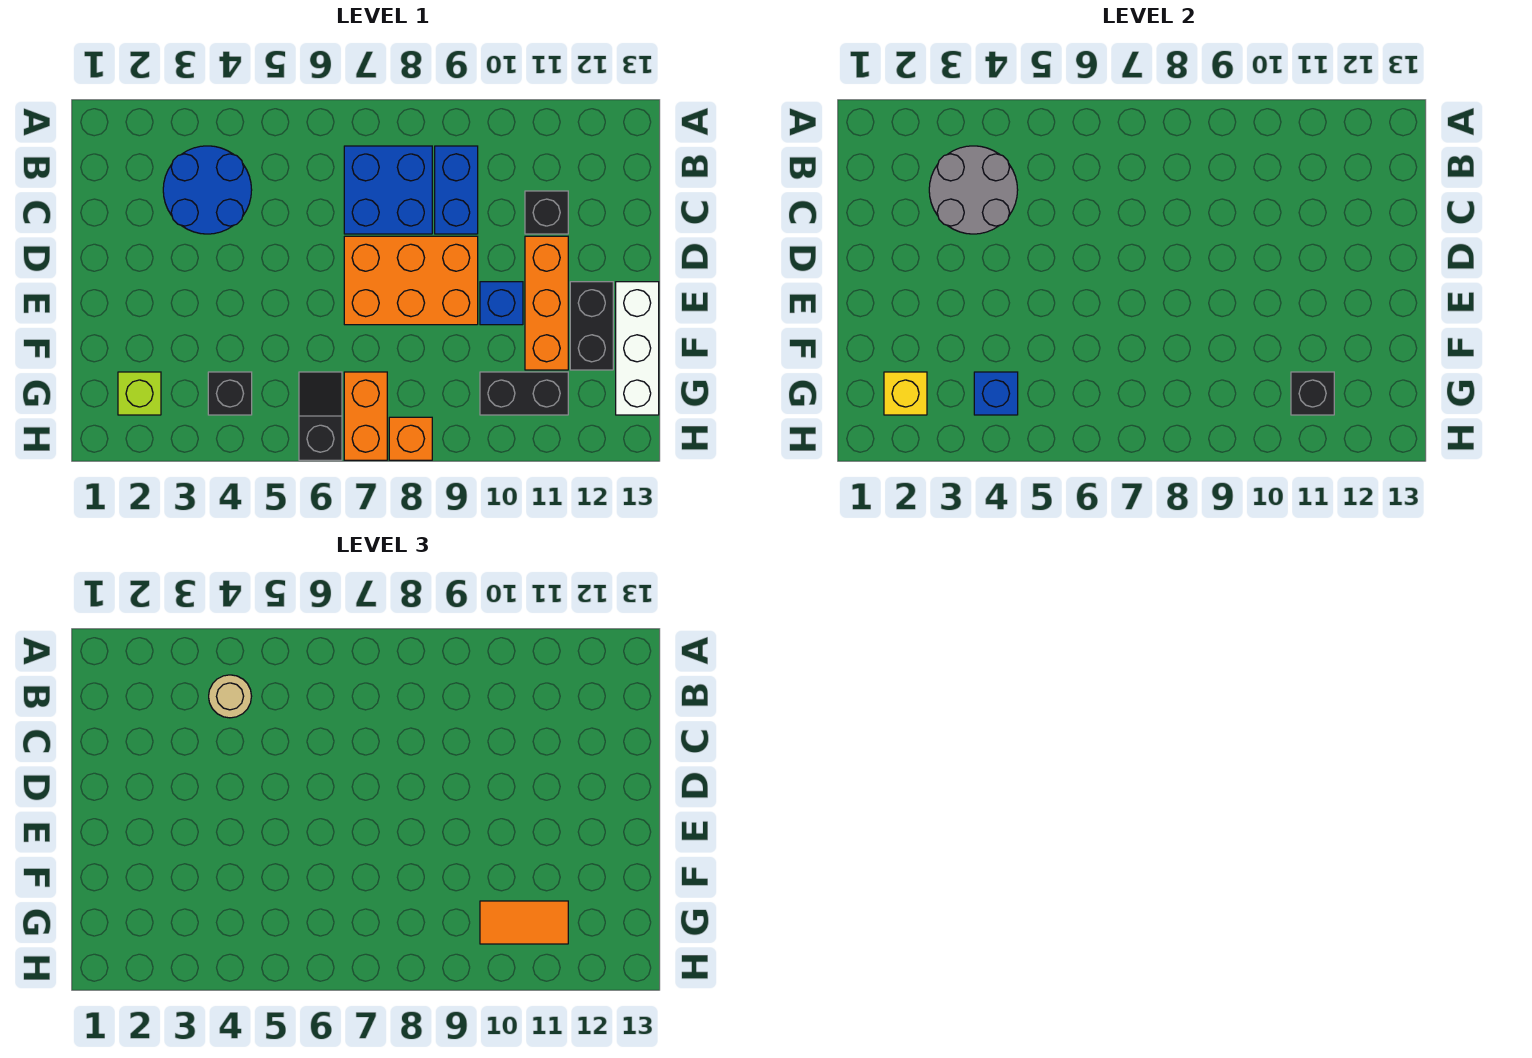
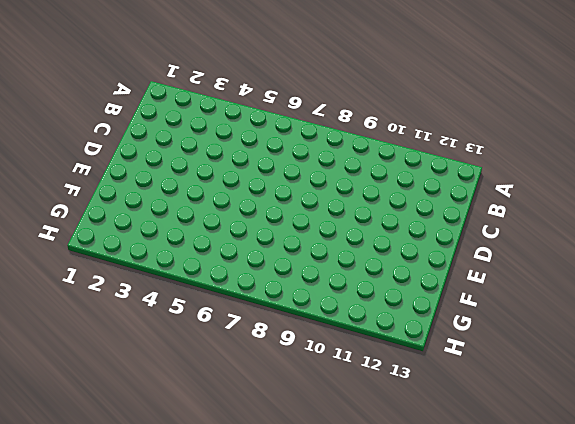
none -> blue 2x2 round brick [163,146,252,234]
none -> blue 2x2 brick [344,146,432,234]
none -> blue 1x2 brick [435,146,478,234]

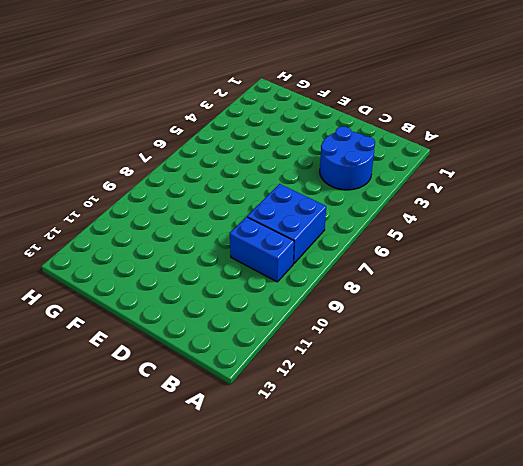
none -> black 1x1 brick [525,191,568,234]
none -> orange 2x3 brick [344,236,478,325]
none -> orange 1x3 brick [525,236,568,370]

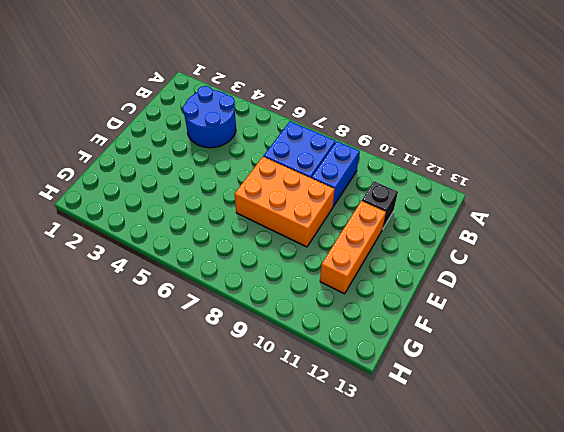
none -> blue 1x1 brick [480,282,523,325]
none -> black 1x2 brick [570,282,613,370]
none -> white 1x3 brick [616,282,659,415]

